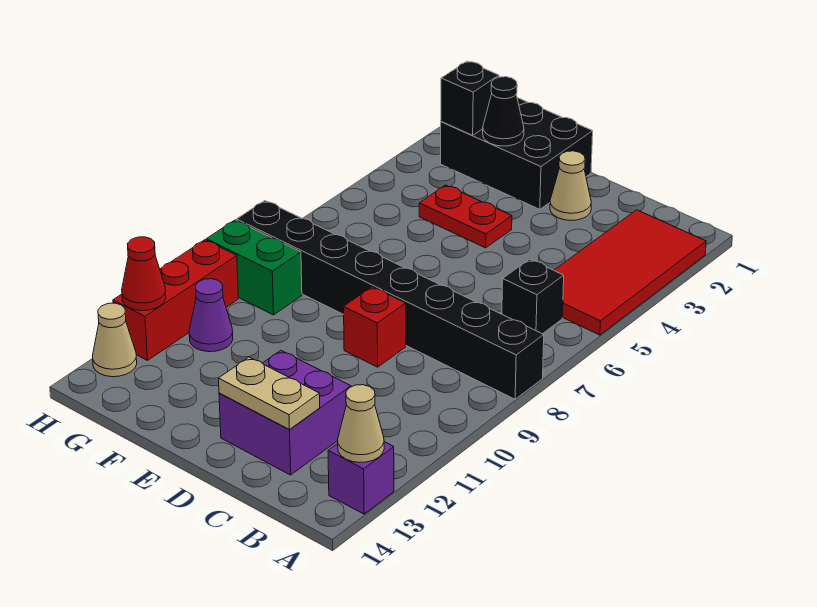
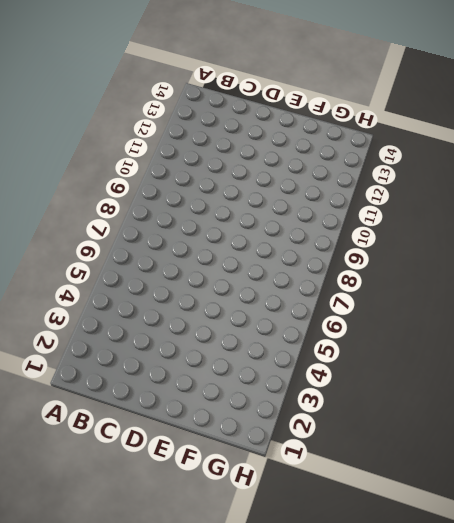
none -> red 2x4 tile [554,210,706,335]
none -> black 1x8 brick [237,201,544,399]
none -> purple 1x1 brick [328,442,394,514]

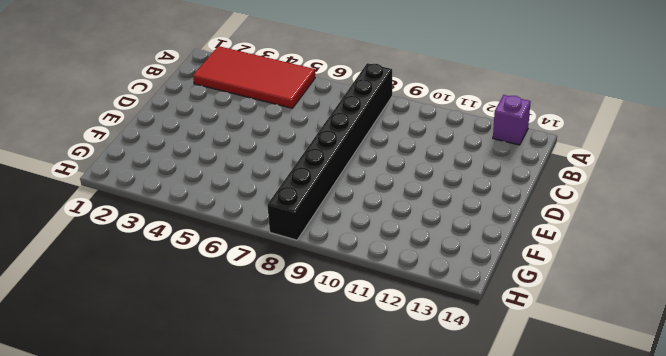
none -> black 1x1 brick [502,259,564,334]
none -> purple 2x2 brick [219,350,351,475]
none -> tan 1x1 cone [550,151,591,220]

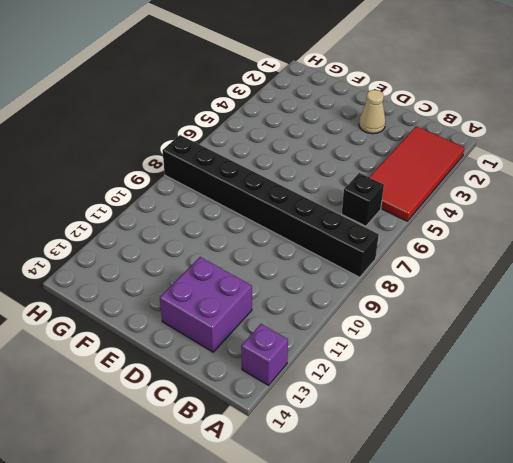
none -> red 1x1 brick [344,287,406,367]
none -> black 2x3 brick [441,98,593,209]
none -> red 1x2 plate [419,185,512,248]

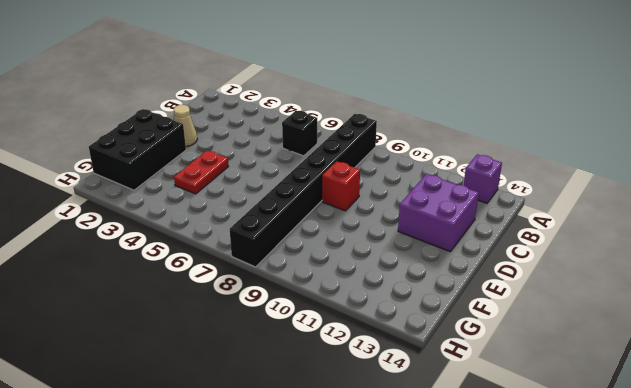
none -> red 2x4 tile [554,210,706,335]
none -> green 1x2 brick [206,220,302,315]
none -> purple 1x1 cone [189,279,233,352]

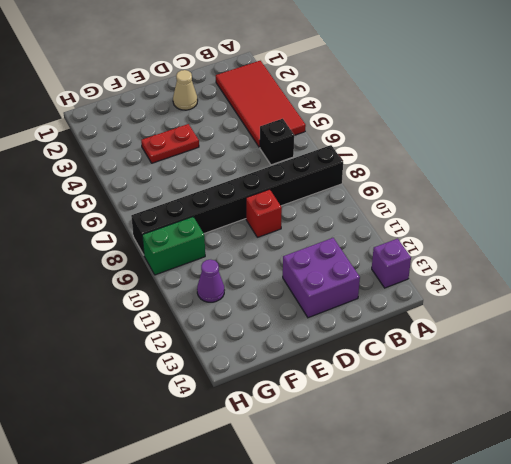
none -> black 2x3 brick [441,98,593,209]
none -> red 1x3 brick [113,240,238,360]
none -> tan 1x1 cone [93,303,137,377]

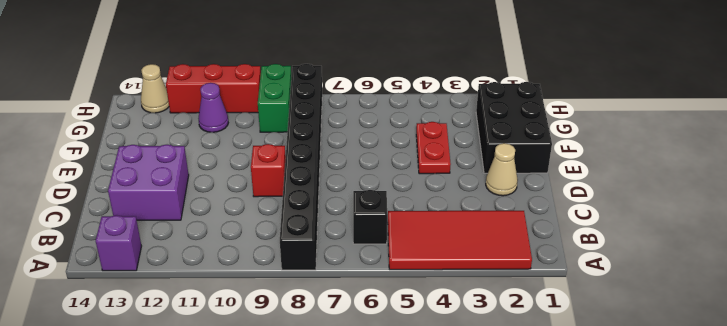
none -> tan 1x1 cone [338,385,384,463]
none -> tan 1x2 plate [219,357,320,429]
none -> black 1x1 cone [483,77,524,146]

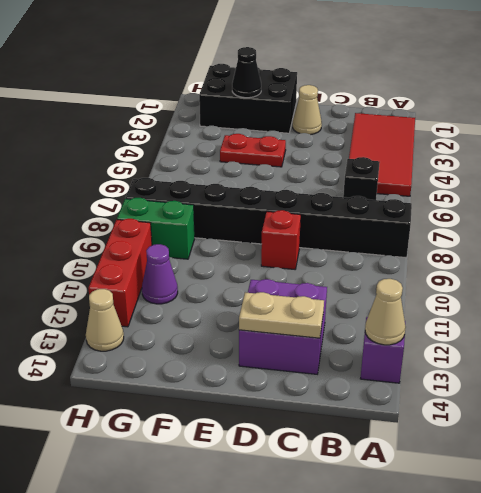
none -> black 1x1 brick [441,61,499,136]
none -> red 1x1 cone [122,237,166,311]

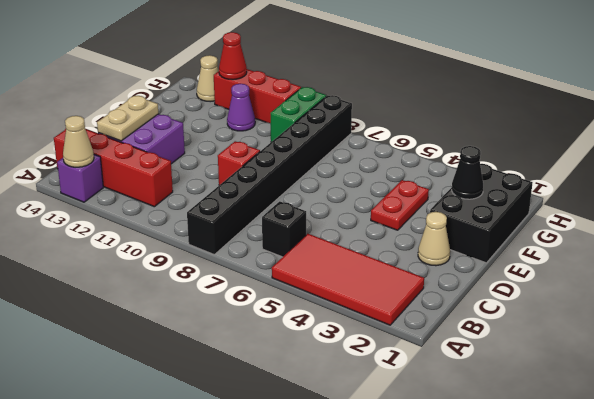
red 1x4 brick [54,129,173,207] -> none
none -> black 1x1 brick [441,61,499,136]

